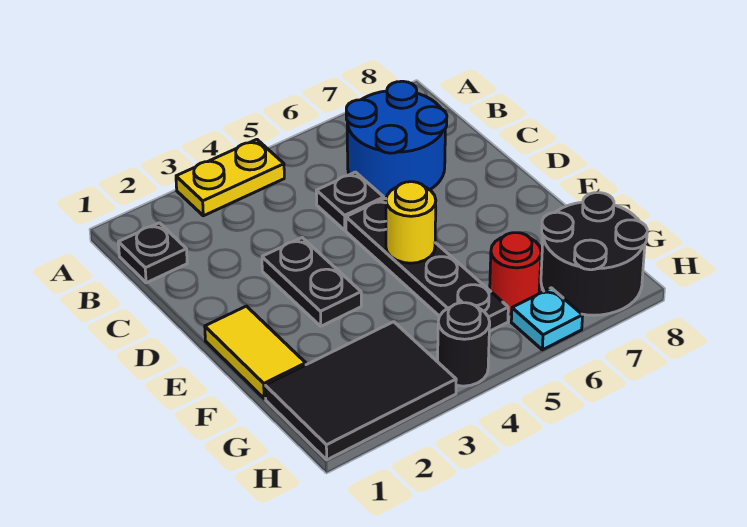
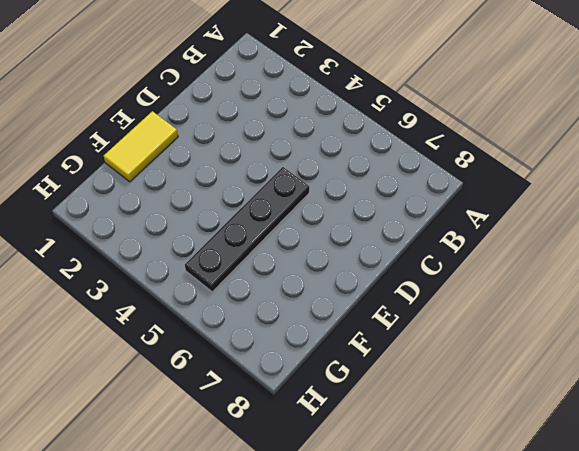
none -> yellow 1x2 plate [176,139,284,216]
none -> black 1x1 plate [118,223,187,283]
none -> blue 2x2 round brick [346,81,447,198]

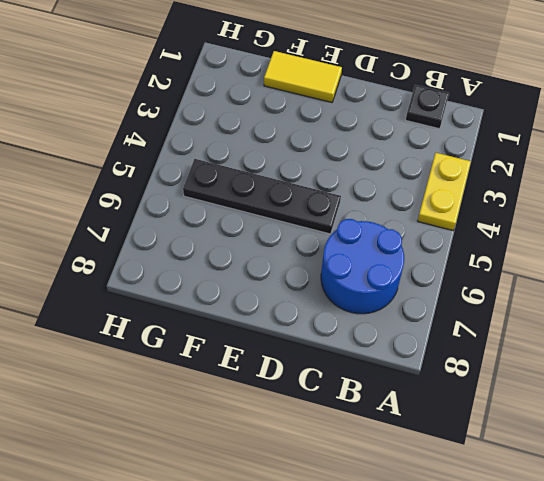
none -> black 1x1 plate [316,172,384,230]
none -> black 1x2 plate [262,238,361,326]
none -> black 2x3 tile [265,322,456,460]

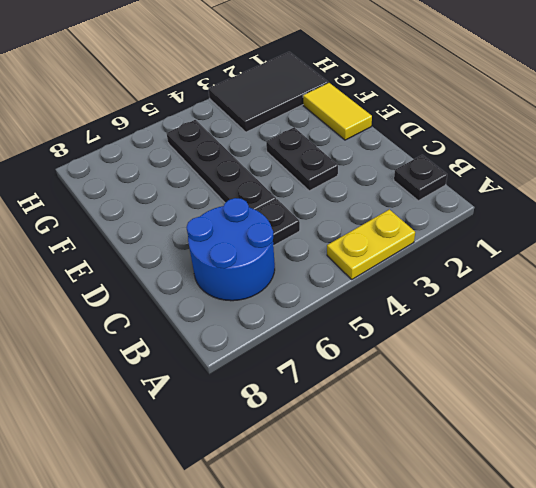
none -> red 1x1 round brick [490,233,541,314]
none -> black 2x2 round brick [541,193,647,315]
none -> black 1x1 round brick [438,303,490,386]

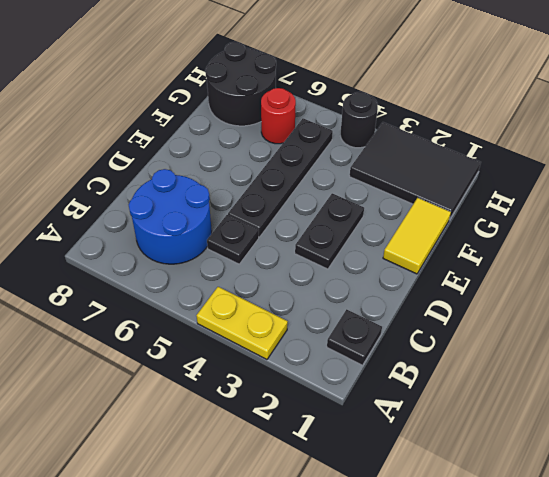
none -> cyan 1x1 plate [511,288,583,350]
none -> yellow 1x1 round brick [386,182,436,263]

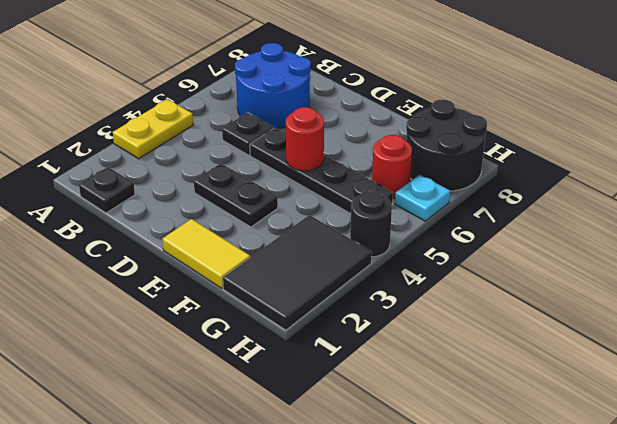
red 1x1 round brick [286,107,324,171] -> yellow 1x1 round brick [386,182,436,263]

